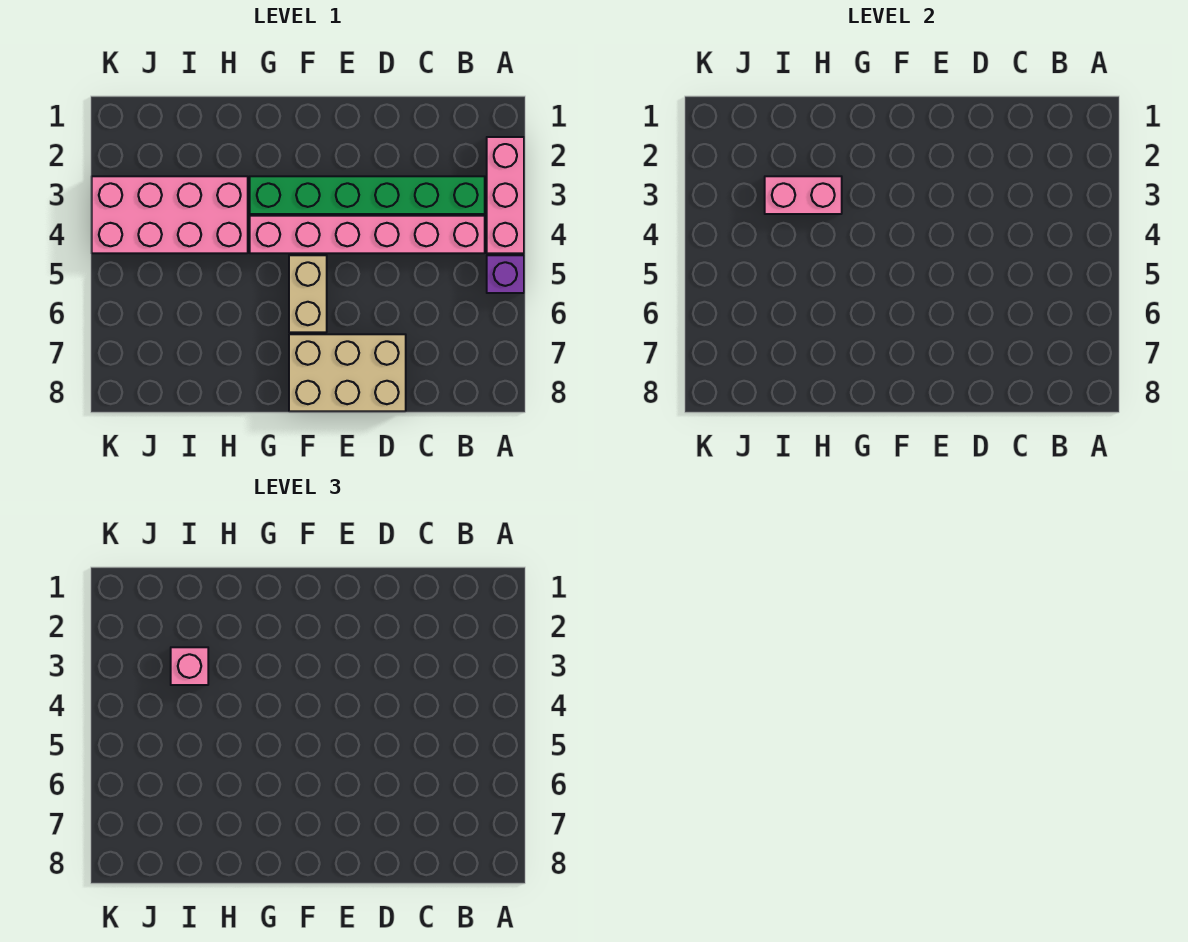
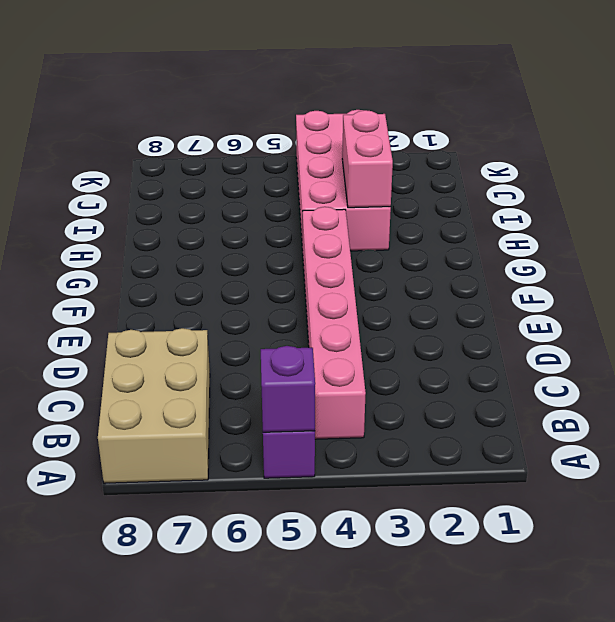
purple 1x1 brick [261,346,315,432] -> none
tan 2x3 brick [98,328,210,483] -> tan 2x3 brick moved to [289,334,406,411]
none -> pink 1x3 brick [487,137,524,253]
none -> green 1x6 brick [250,176,485,214]

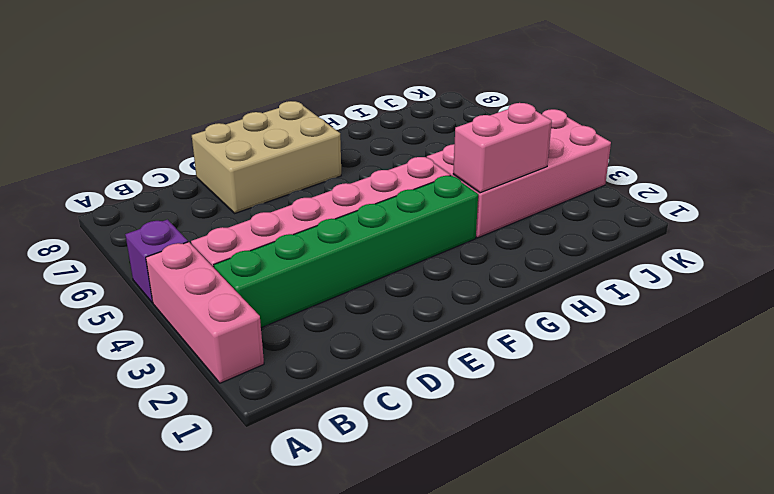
none -> tan 1x2 brick [289,255,327,332]
none -> pink 1x1 brick [171,647,208,685]

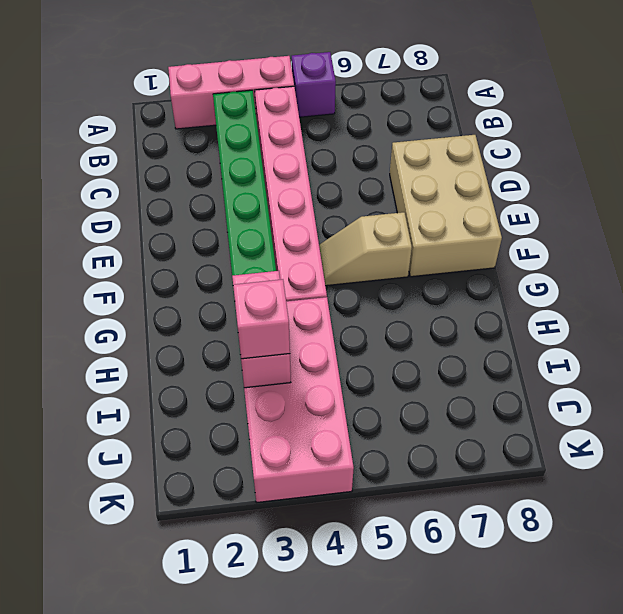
tan 1x2 slope [319,212,412,286] -> tan 1x2 brick [289,255,327,332]

